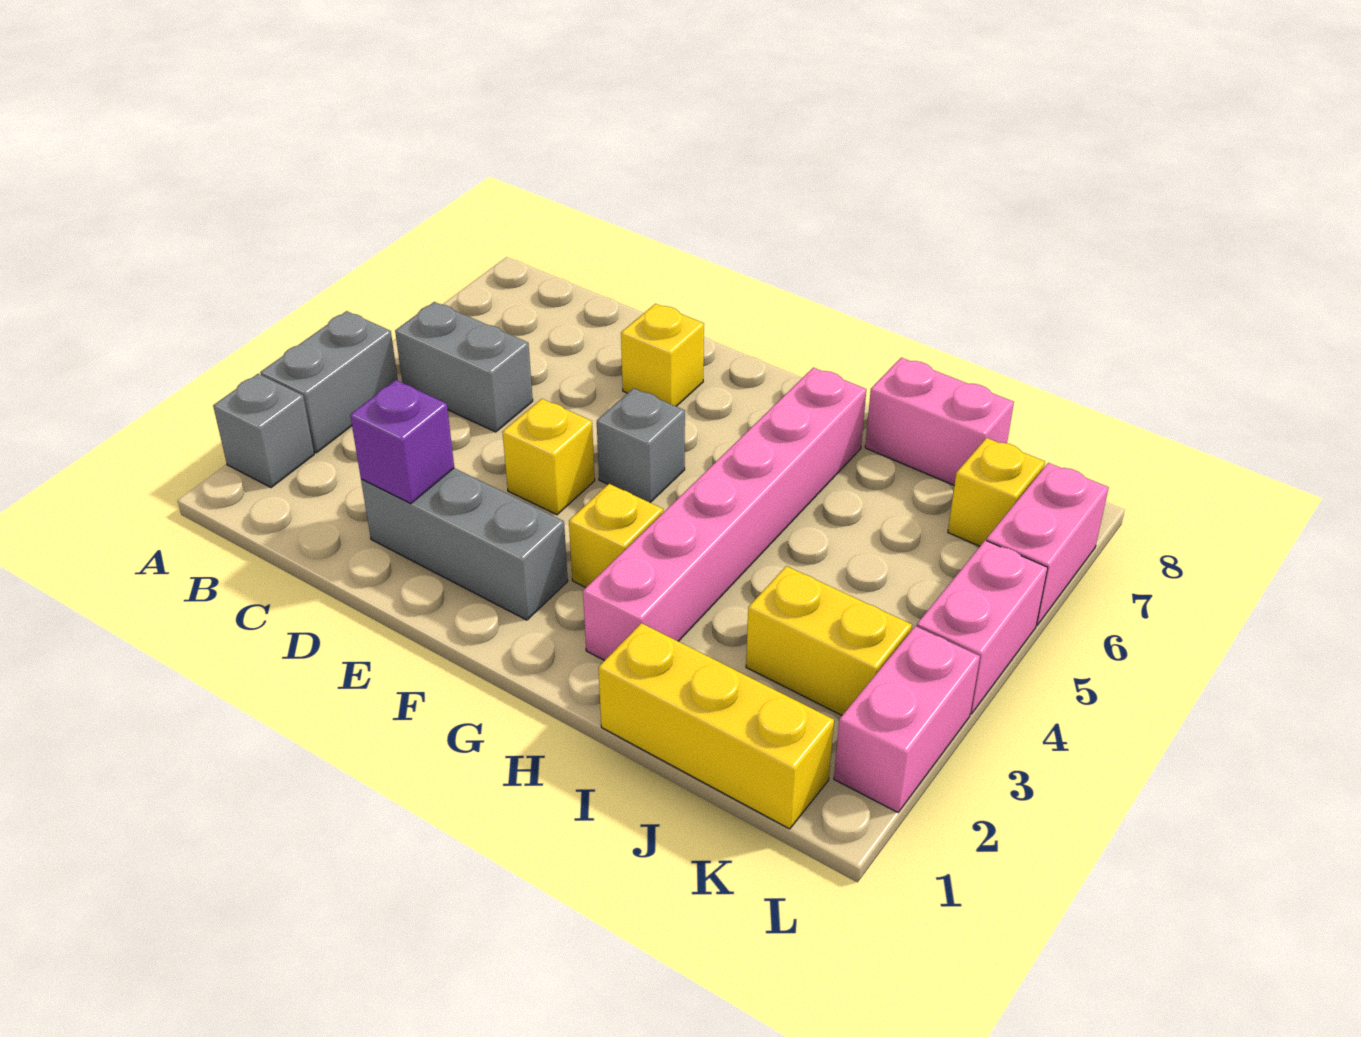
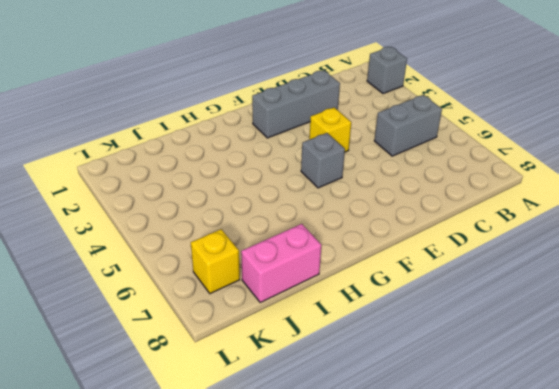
none -> grey 1x2 brick [260,311,398,453]
none -> yellow 1x1 brick [621,304,704,406]
none -> yellow 1x1 brick [569,484,663,587]

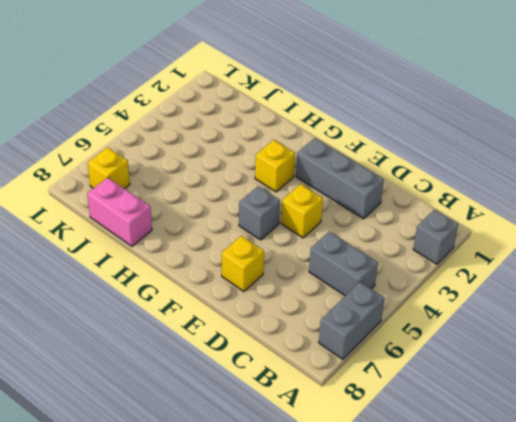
grey 1x2 brick [319,282,384,359] -> grey 1x2 brick moved to [260,311,398,453]
none -> pink 1x6 brick [583,368,866,661]
none -> yellow 1x3 brick [598,623,834,829]
none -> yellow 1x2 brick [746,566,912,715]

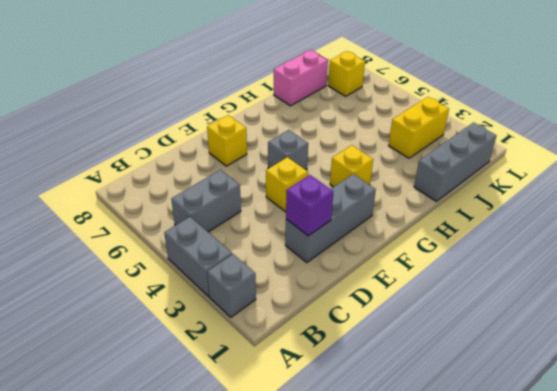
grey 1x3 brick [414,123,496,201] -> yellow 1x3 brick [598,623,834,829]
none -> pink 1x6 brick [583,368,866,661]
none -> pink 1x2 brick [834,626,980,812]
none -> pink 1x2 brick [917,540,1048,714]

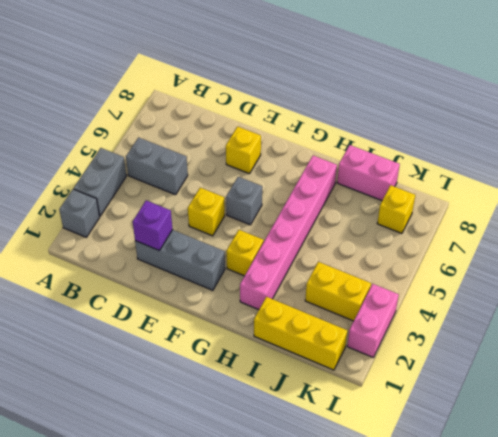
none -> pink 1x2 brick [917,540,1048,714]
none -> pink 1x2 brick [986,463,1109,625]

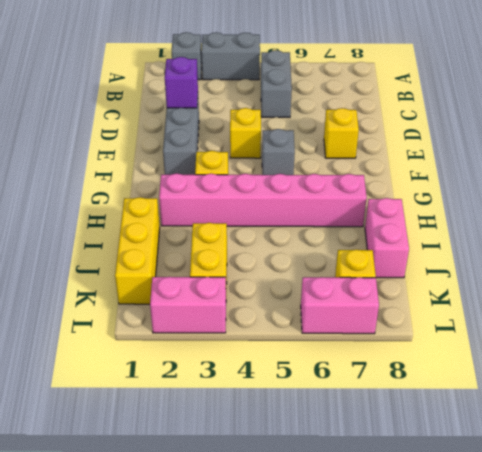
none -> pink 1x2 brick [917,540,1048,714]

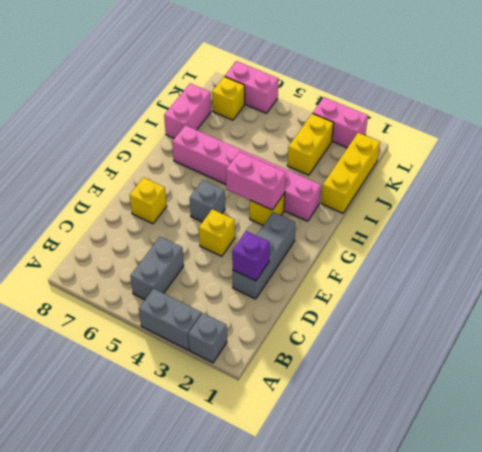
pink 1x2 brick [226,152,286,210] -> pink 1x2 brick moved to [917,540,1048,714]

